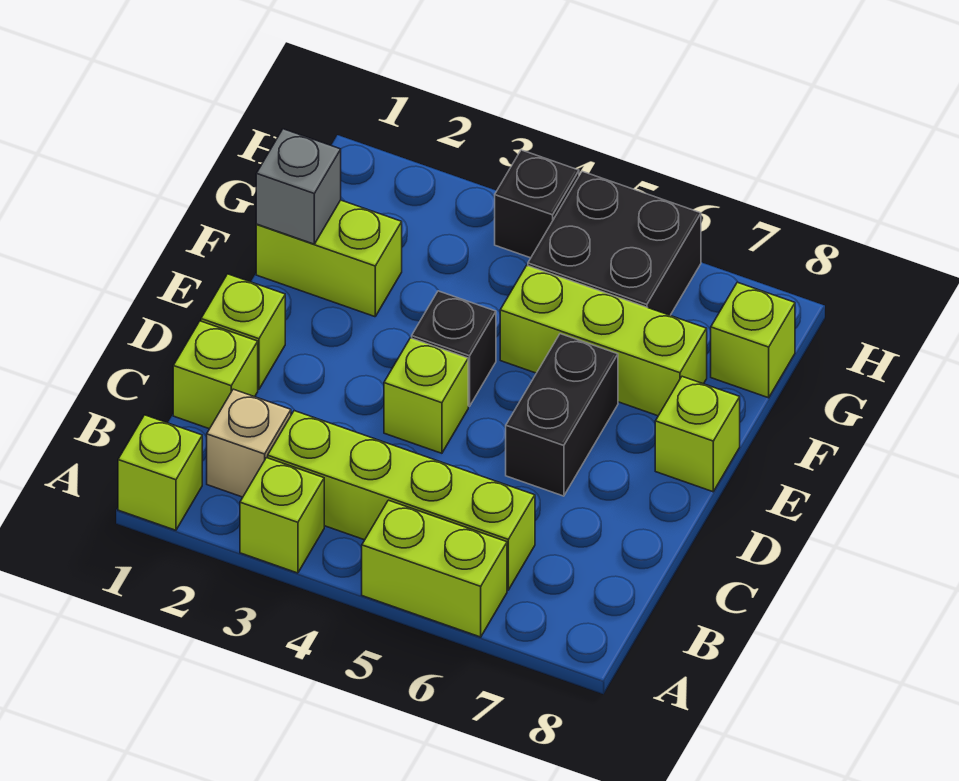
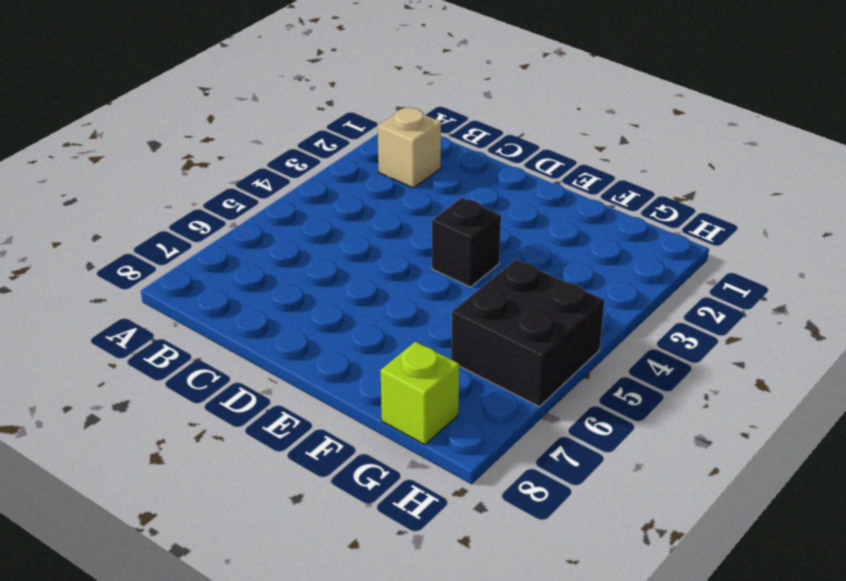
none -> lime 1x1 brick [118,415,202,530]
none -> lime 1x1 brick [240,458,324,573]
none -> lime 1x2 brick [362,500,507,637]

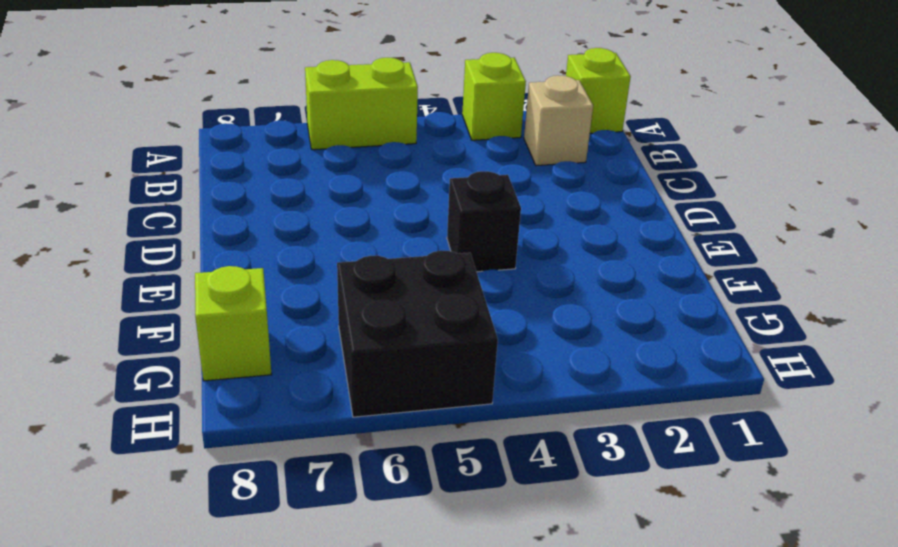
none -> lime 1x4 brick [268,411,535,590]
none -> lime 1x1 brick [173,321,258,429]
none -> lime 1x1 brick [201,274,285,389]

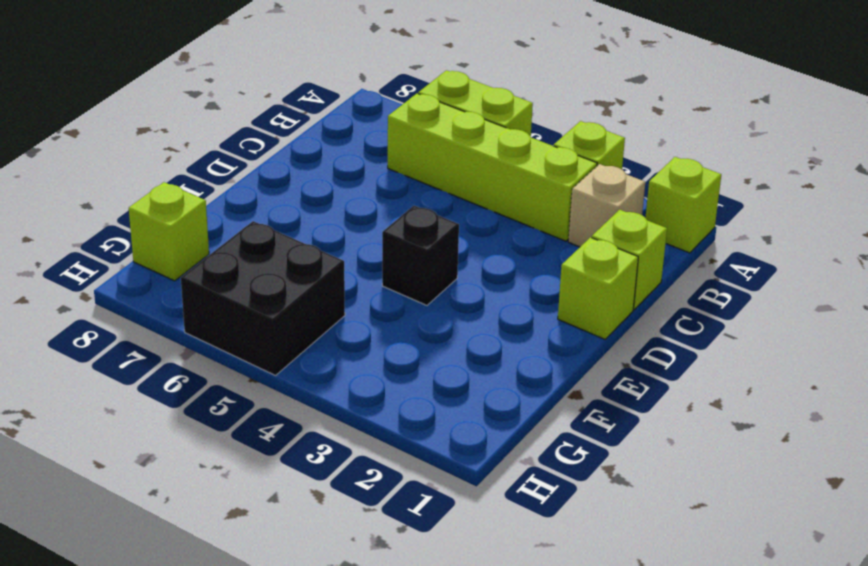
none -> lime 1x1 brick [384,338,468,453]
none -> black 1x2 brick [506,334,618,496]
none -> lime 1x1 brick [655,376,740,492]

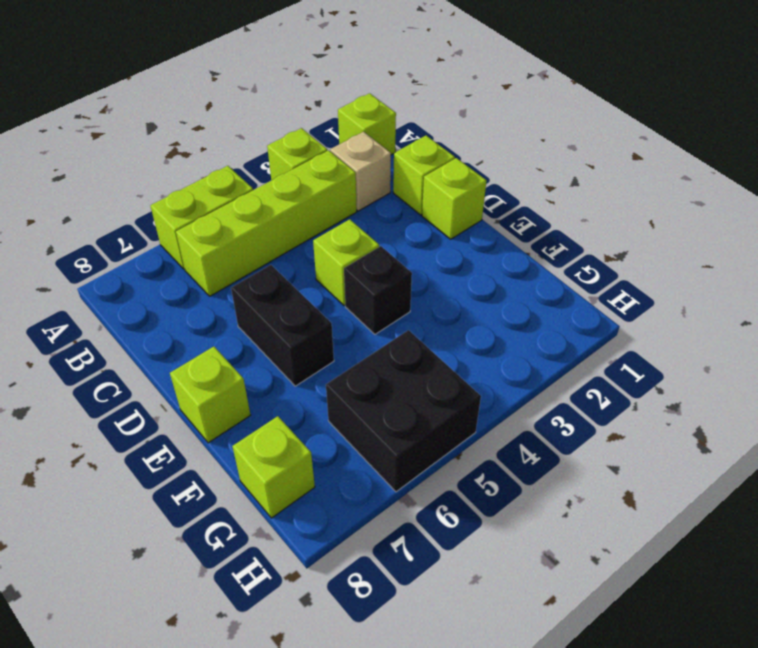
none -> lime 1x2 brick [256,200,402,317]
none -> lime 1x3 brick [500,265,707,416]
none -> black 1x1 brick [495,150,579,258]

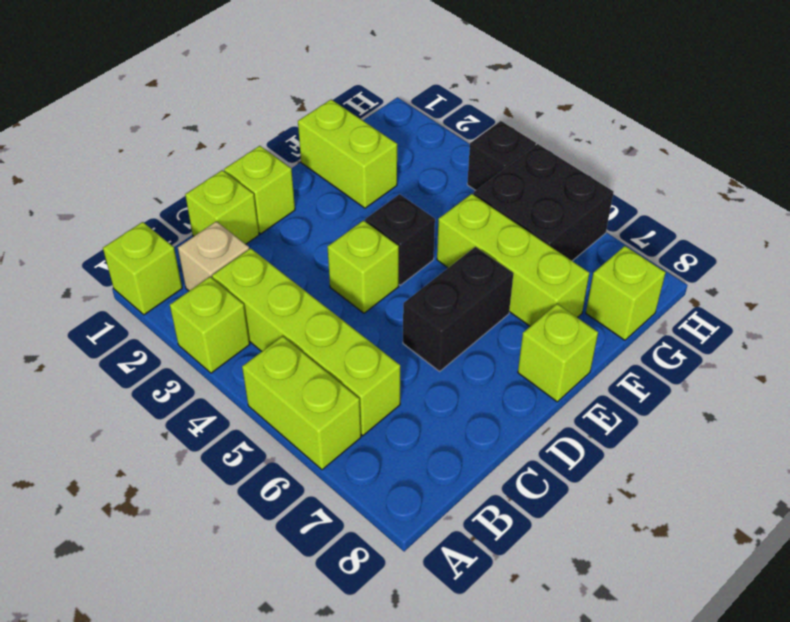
none -> grey 1x1 brick [256,129,341,244]

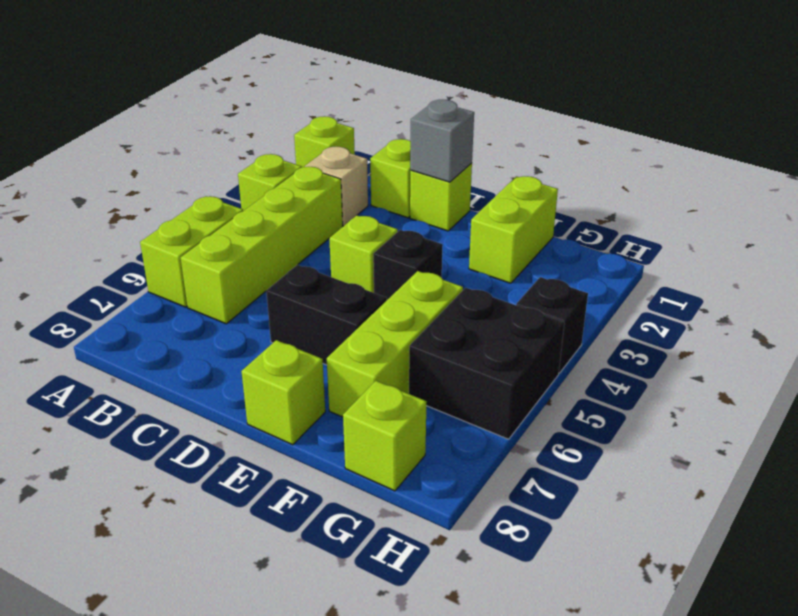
grey 1x1 brick [410,100,474,182] -> grey 1x1 brick moved to [256,129,341,244]

